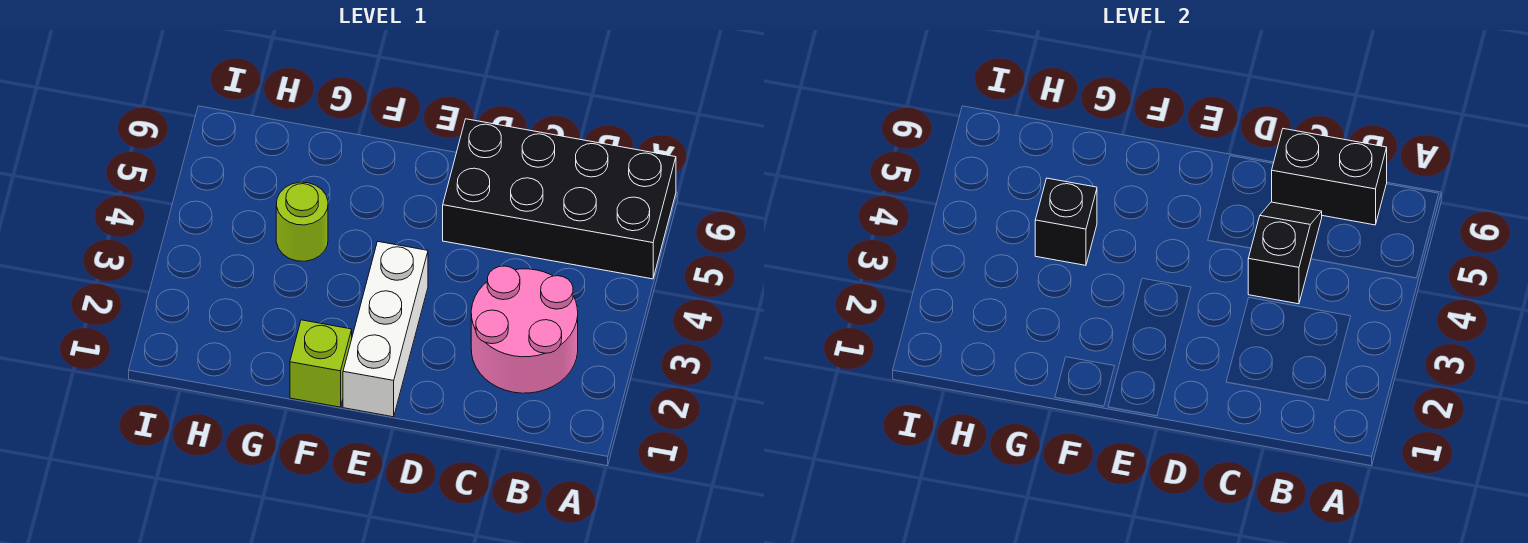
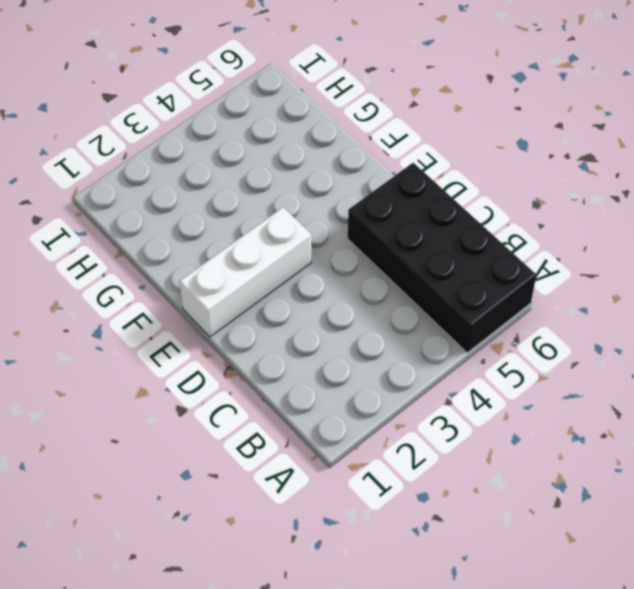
none -> pink 2x2 round brick [471,266,578,393]
none -> lime 1x1 brick [290,320,352,407]

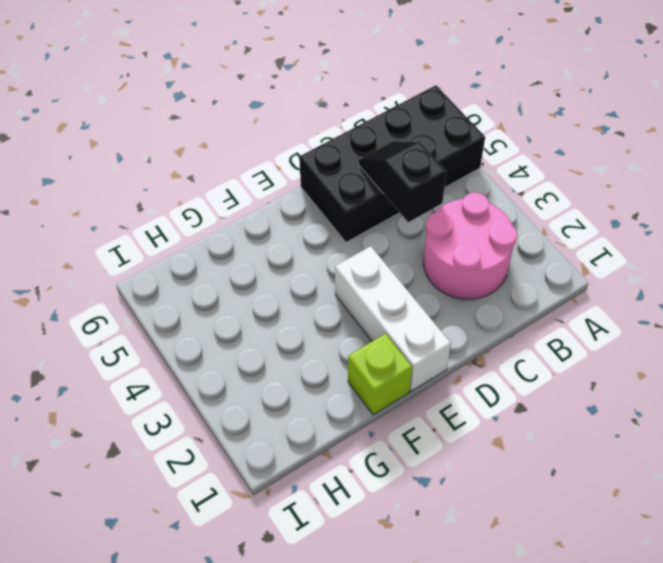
none -> lime 1x1 round brick [276,182,328,261]
none -> black 1x2 brick [1272,129,1387,225]

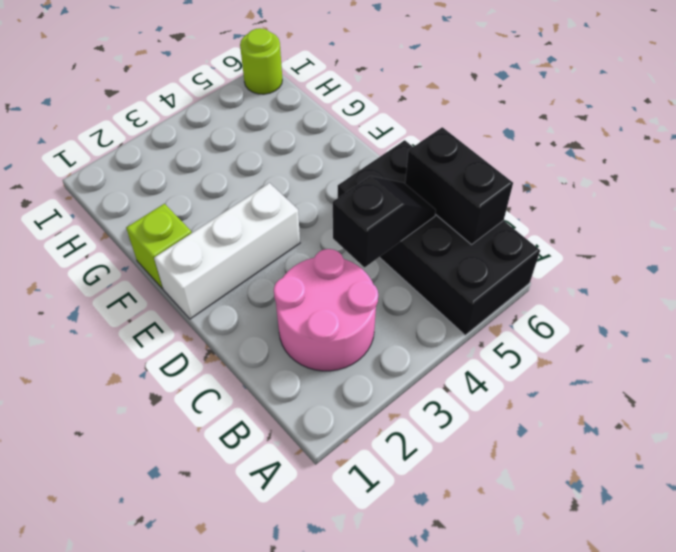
lime 1x1 round brick [240,28,282,94] -> lime 1x1 round brick moved to [276,182,328,261]
none -> black 1x1 brick [1035,178,1097,265]

